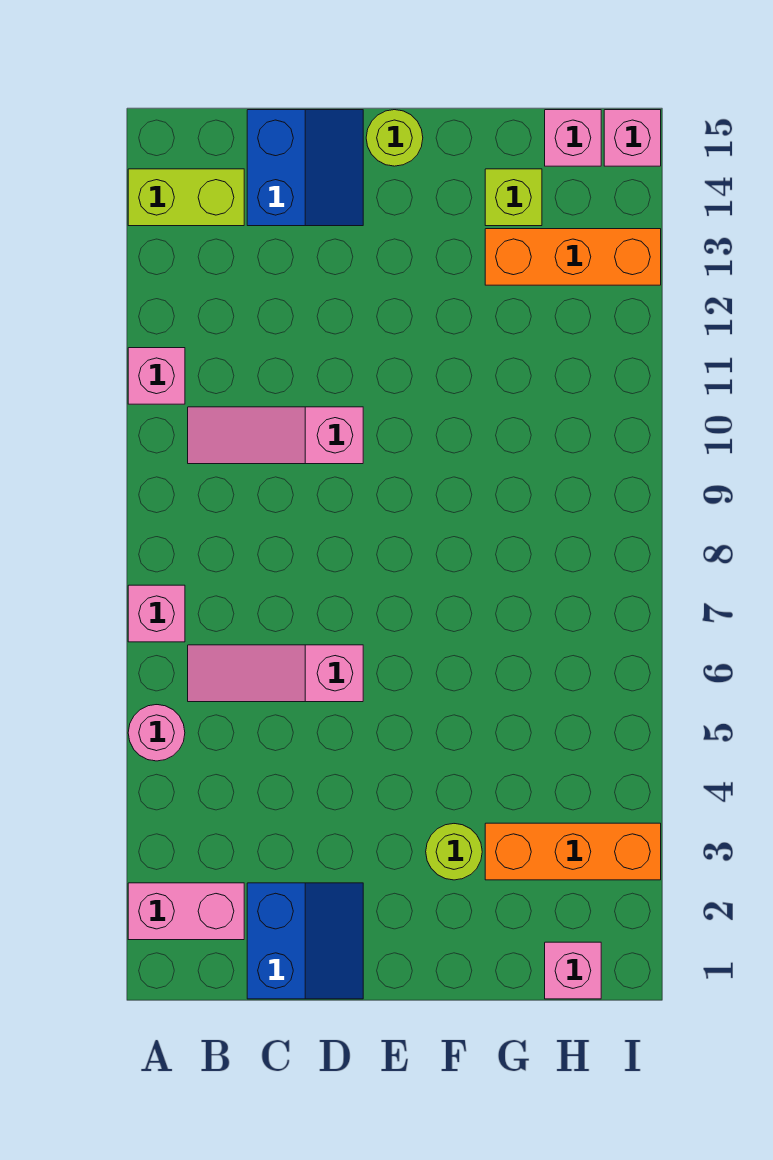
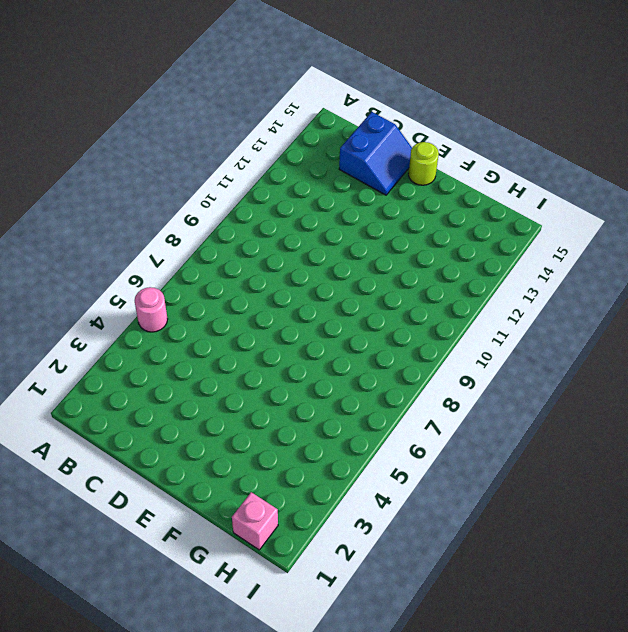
none -> pink 1x2 brick [128,883,244,940]
none -> pink 1x1 brick [128,585,185,642]
none -> pink 1x1 brick [128,348,185,404]

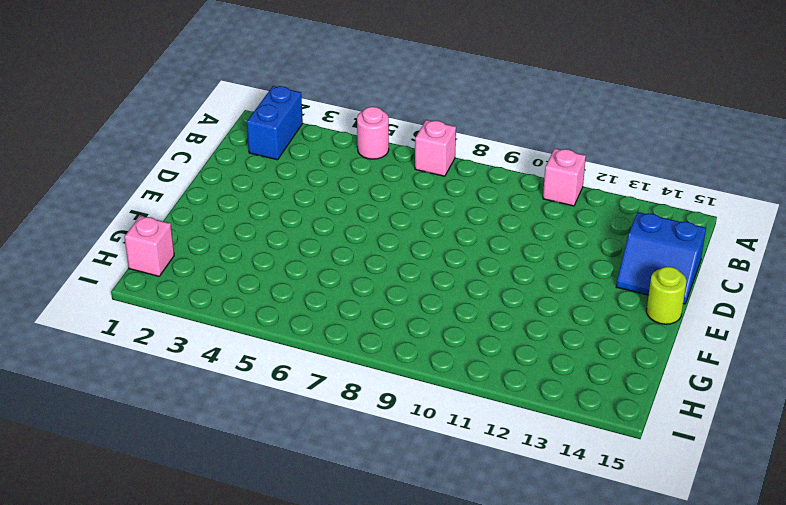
blue 1x2 brick [247,86,303,160] -> pink 1x2 brick [128,883,244,940]
none -> lime 1x2 brick [128,169,244,226]
none -> pink 1x3 slope [188,645,363,702]
none -> pink 1x3 slope [188,407,363,464]

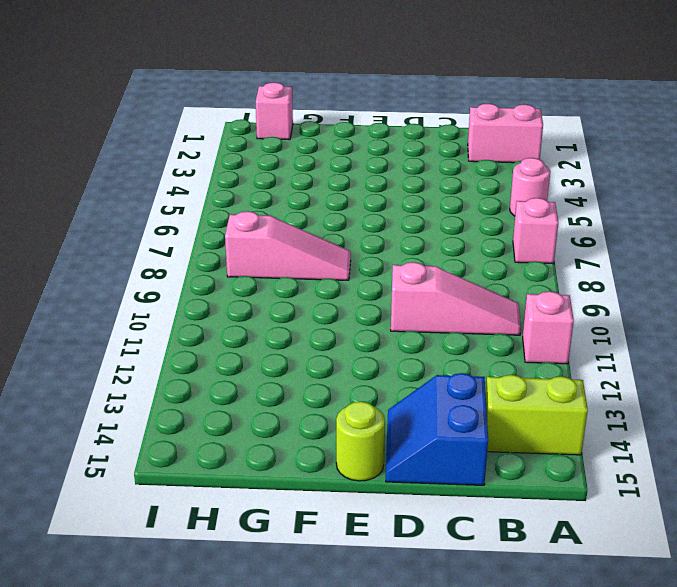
pink 1x3 slope [225,211,351,280] -> pink 1x3 slope moved to [188,645,363,702]
none -> blue 2x2 slope [247,883,363,999]
none -> lime 1x1 round brick [426,824,482,880]
none -> orange 1x3 brick [485,823,661,880]

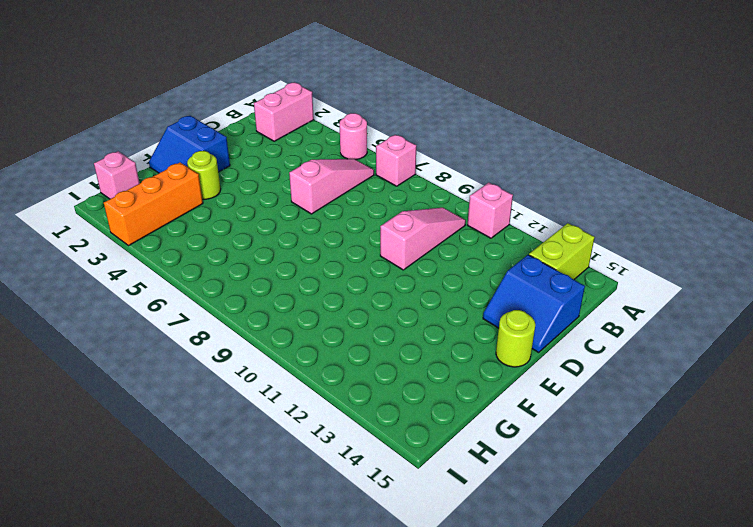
blue 2x2 slope [149,116,230,173] -> blue 2x2 slope moved to [247,883,363,999]
none -> orange 1x3 brick [485,229,661,285]
none -> lime 1x1 brick [485,169,542,226]
none -> pink 1x1 brick [545,110,601,166]

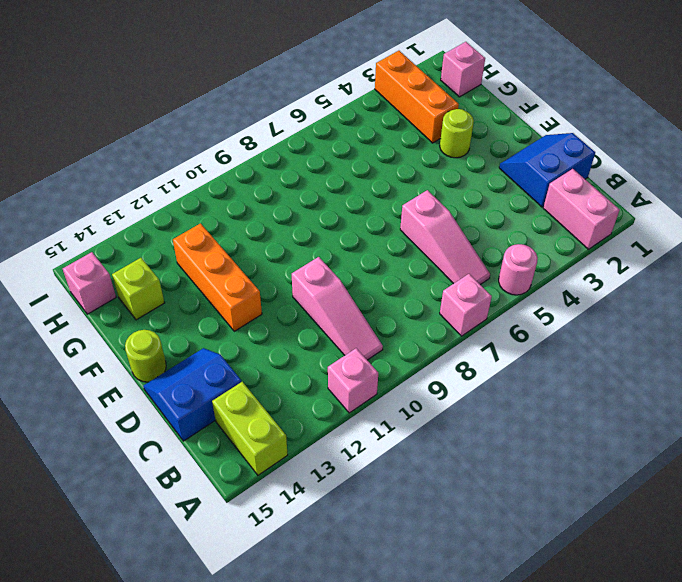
orange 1x3 brick [173,224,262,331] -> orange 1x3 brick moved to [485,229,661,285]
none -> pink 1x1 brick [604,110,661,166]

